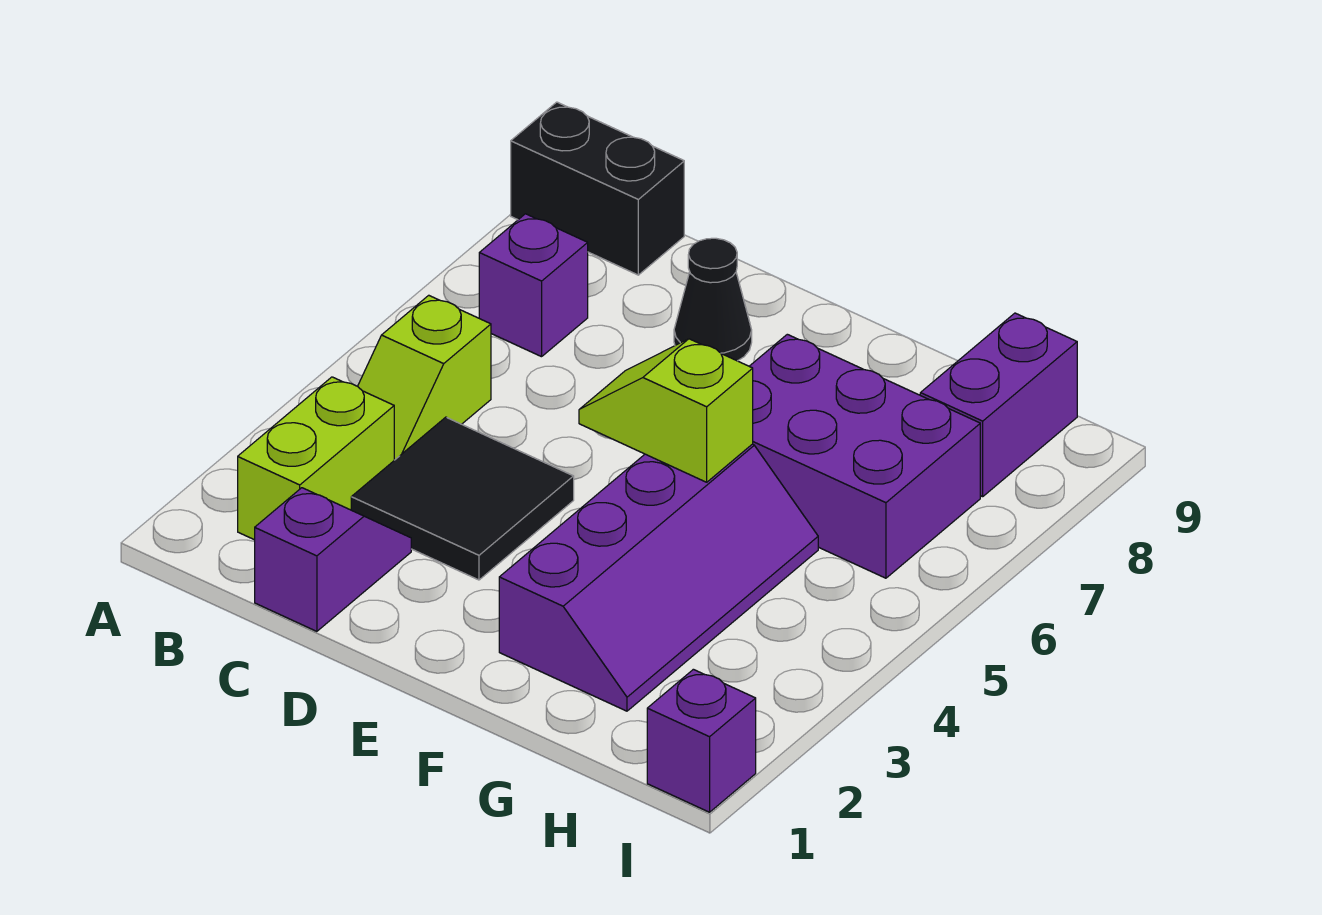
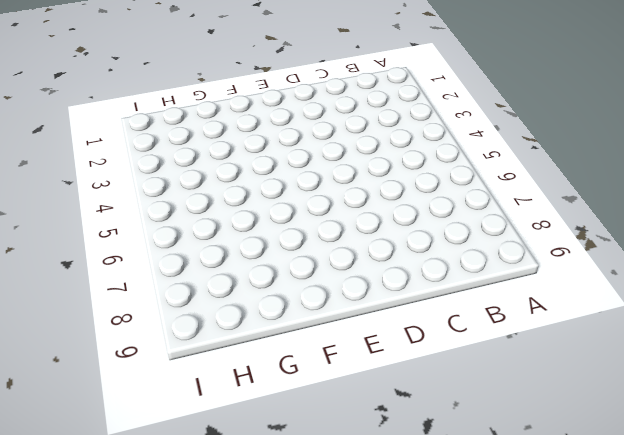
none -> black 1x2 brick [511,102,684,275]
none -> lime 1x2 brick [238,377,394,540]
none -> lime 1x2 slope [358,295,491,460]

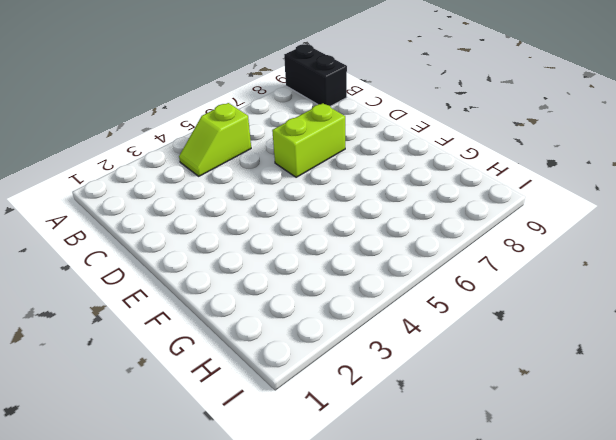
lime 1x2 brick [272,103,345,177] -> lime 1x2 brick moved to [238,377,394,540]
none -> purple 1x1 brick [479,214,588,357]
none -> purple 1x2 slope [255,488,411,631]
none -> black 2x2 tile [351,417,574,580]

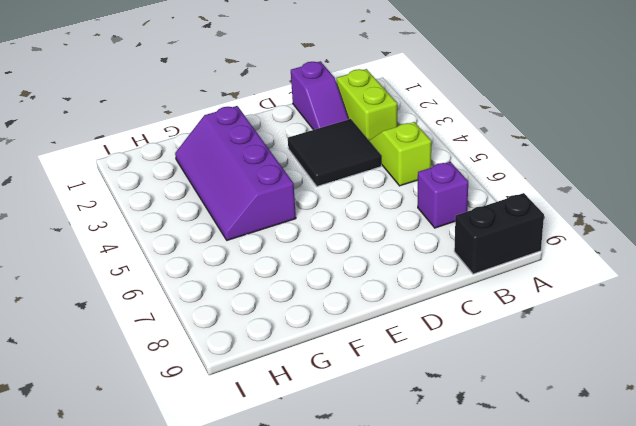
none -> black 1x1 cone [674,238,752,361]
none -> purple 2x3 brick [749,334,980,578]
none -> purple 1x2 brick [920,313,1077,497]

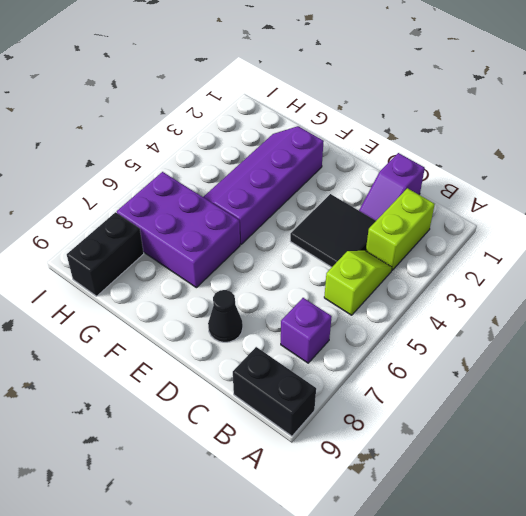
black 1x2 brick [67,212,144,296] -> purple 1x2 brick [920,313,1077,497]
none -> purple 1x1 brick [647,669,756,812]
none -> lime 1x2 slope [579,339,753,482]

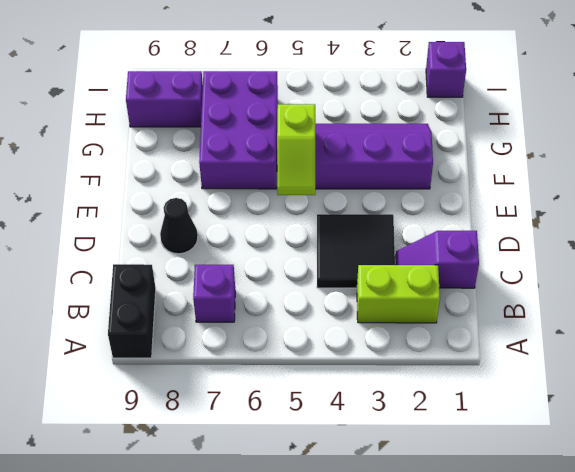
none -> lime 1x2 slope [358,295,491,460]

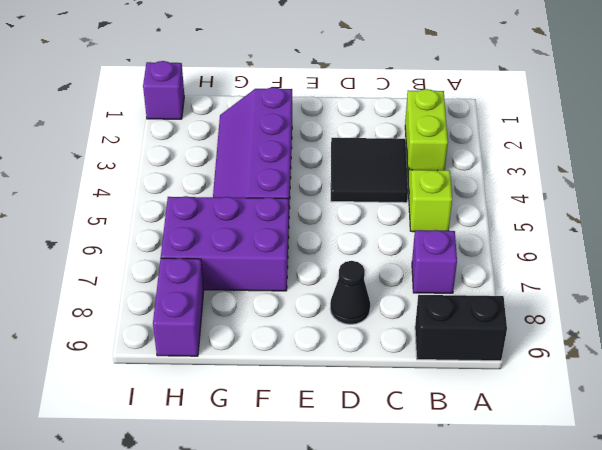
none -> purple 1x2 slope [255,488,411,631]
none -> lime 1x2 slope [579,339,753,482]

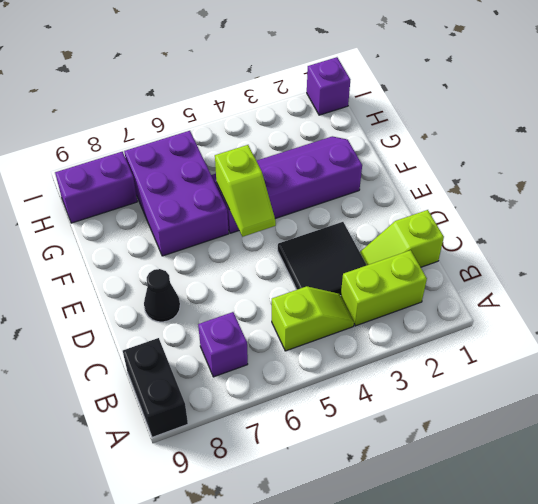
lime 1x2 slope [360,210,444,267] -> purple 1x2 slope [255,488,411,631]

